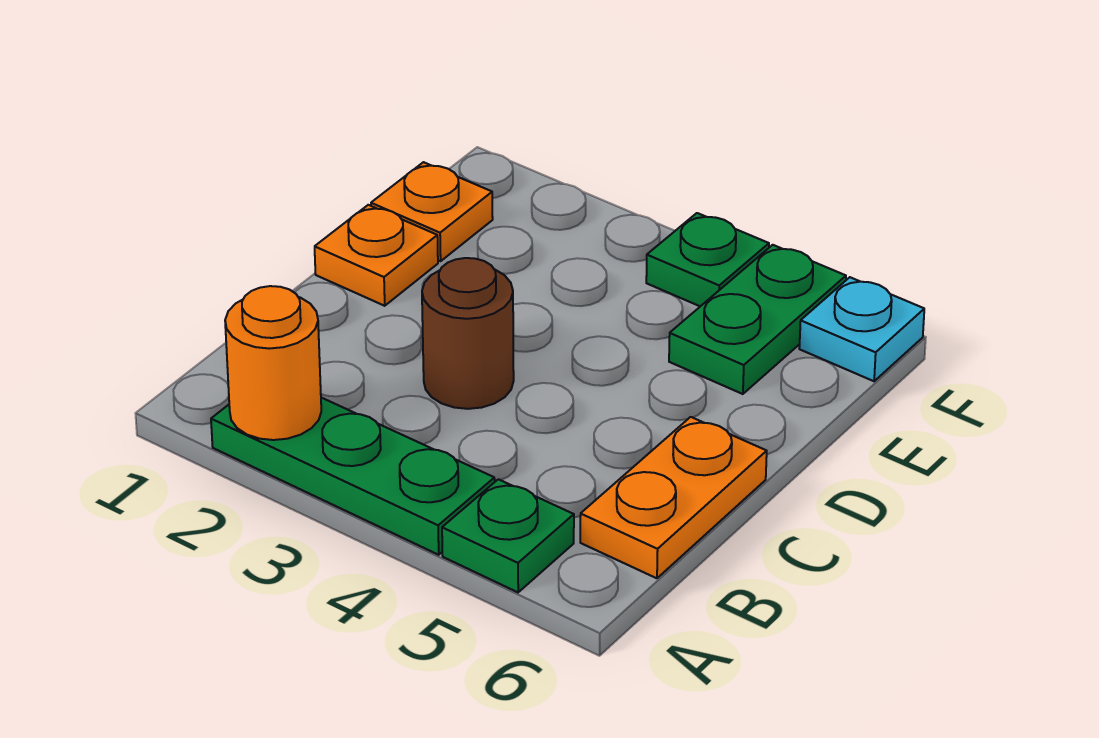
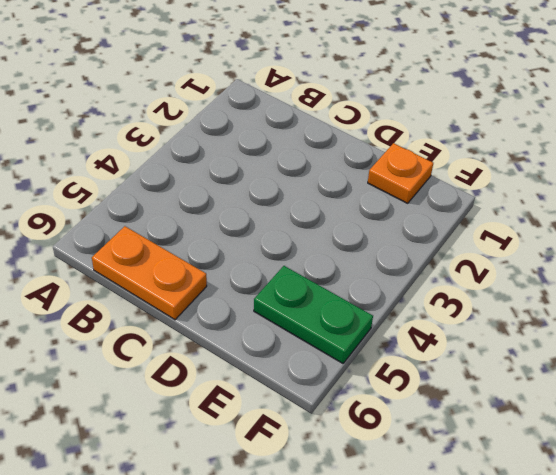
none -> green 1x3 plate [211,398,495,555]
none -> green 1x1 plate [442,479,574,592]

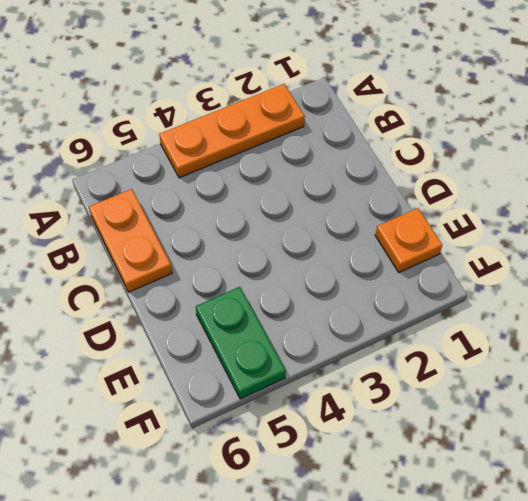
orange 1x3 plate [159,84,305,178] -> green 1x3 plate [211,398,495,555]
none -> green 1x1 plate [442,479,574,592]
none -> brown 1x1 round brick [422,258,514,409]

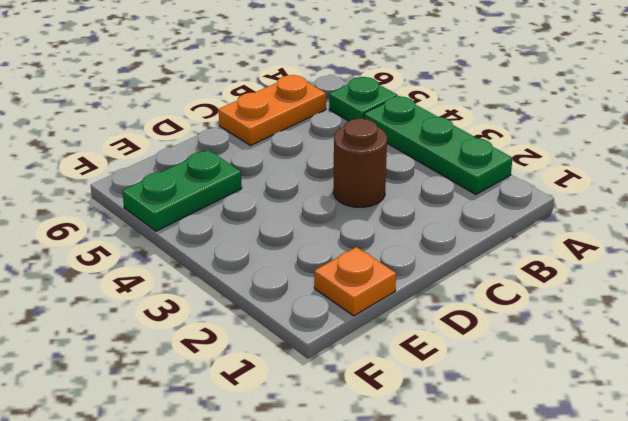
none -> orange 1x1 plate [315,205,438,306]
none -> green 1x1 plate [646,213,769,306]

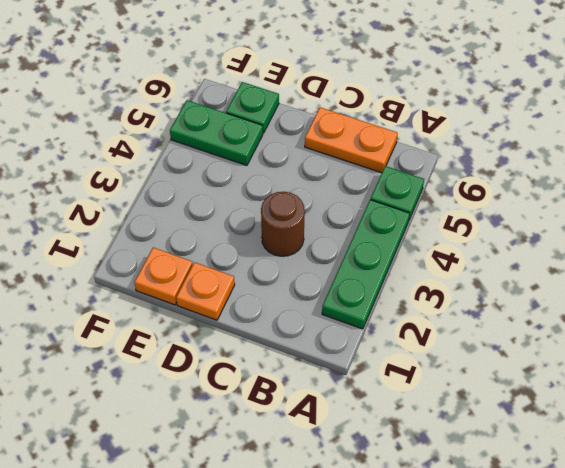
green 1x1 plate [226,82,279,133] -> green 1x1 plate moved to [646,213,769,306]
none -> cyan 1x1 plate [799,277,924,381]
none -> orange 1x1 round brick [225,286,321,440]

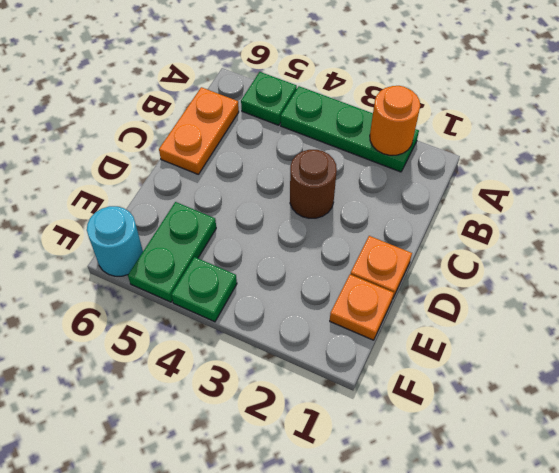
cyan 1x1 round brick [87,206,143,276] -> cyan 1x1 plate [799,277,924,381]

